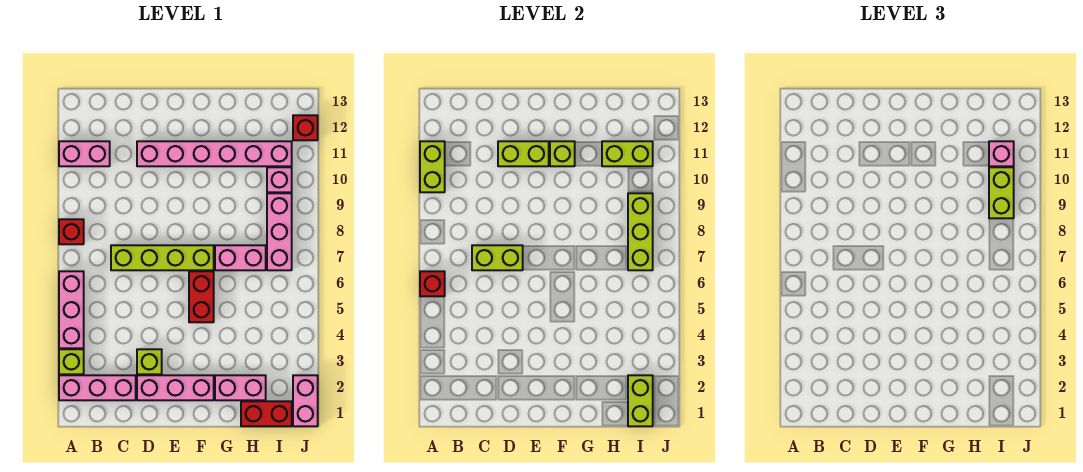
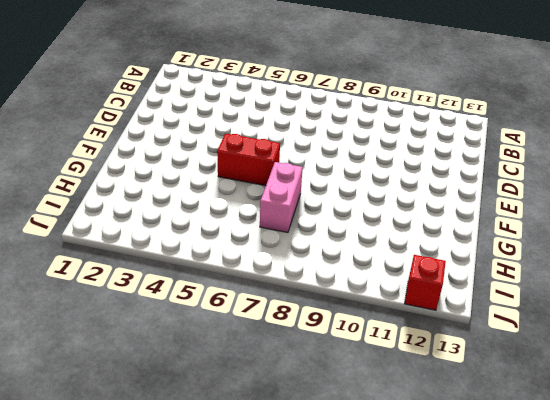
none -> pink 1x3 brick [59,375,136,400]
none -> lime 1x1 brick [59,349,84,374]
none -> pink 1x3 brick [59,271,84,348]

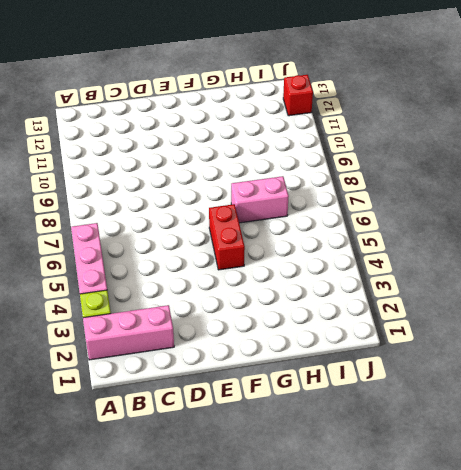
none -> red 1x1 brick [59,219,84,244]
none -> pink 1x2 brick [59,141,110,166]
none -> lime 1x4 brick [111,245,214,270]

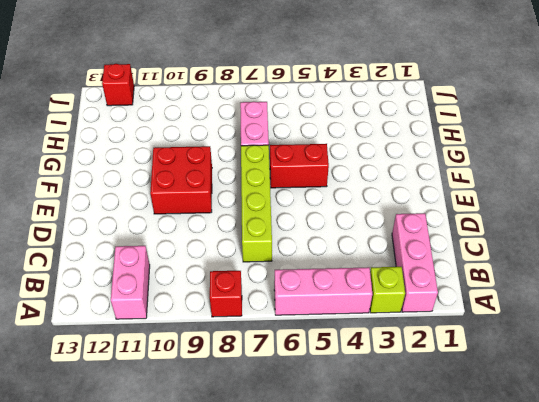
red 2x2 brick [150,146,212,214] -> none
none -> pink 1x3 brick [137,375,214,400]
none -> lime 1x1 brick [137,349,162,374]
none -> pink 1x6 brick [137,141,292,166]

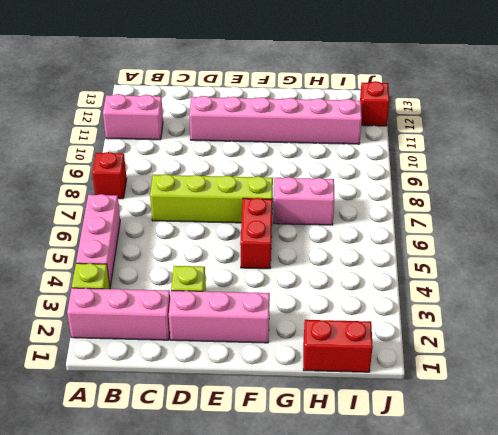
none -> pink 1x2 brick [215,375,266,400]
none -> pink 1x3 brick [267,193,292,270]
none -> pink 1x1 brick [267,167,292,192]

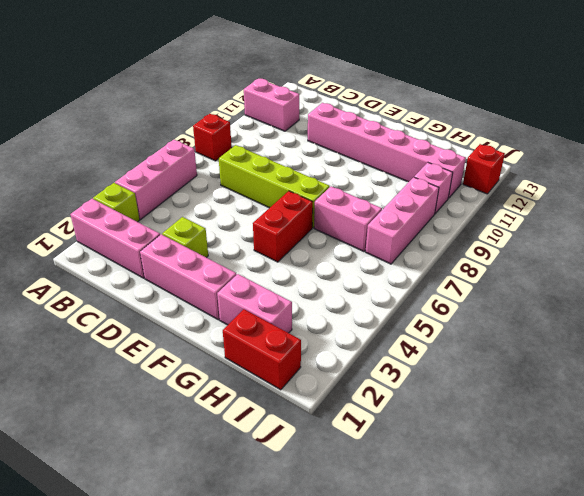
none -> pink 1x2 brick [293,375,318,426]
none -> red 1x1 brick [420,271,445,296]
none -> lime 1x2 brick [420,141,445,192]

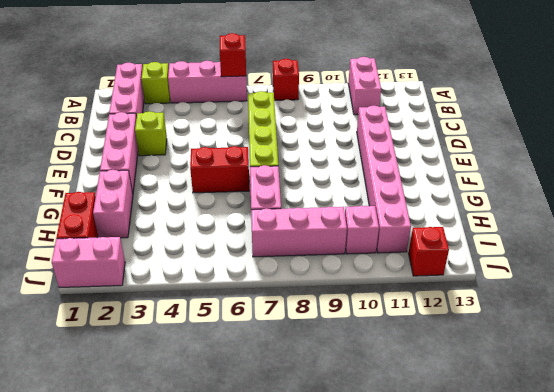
none -> lime 1x2 brick [420,141,445,192]
none -> lime 1x2 brick [472,245,523,270]
none -> lime 1x2 brick [498,141,549,166]

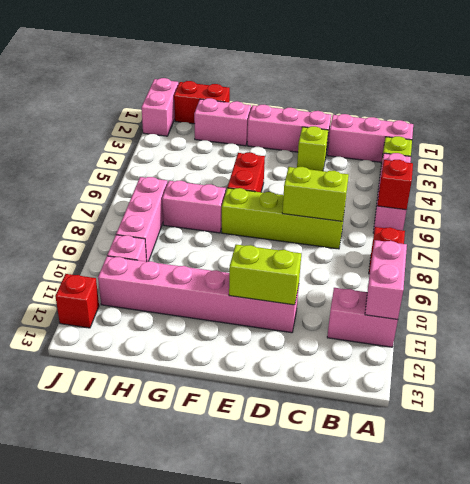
pink 1x2 brick [365,240,407,320] -> lime 1x2 brick [420,141,445,192]
none -> lime 1x1 brick [550,141,575,166]
none -> lime 1x2 brick [602,141,653,166]
none -> lime 1x2 brick [628,375,653,426]

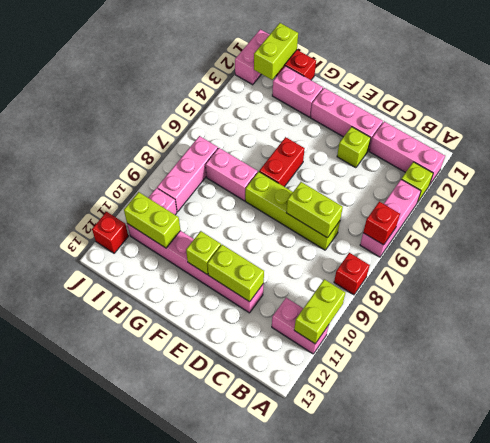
none -> lime 1x3 brick [628,193,653,270]
none -> lime 1x2 brick [989,167,1014,218]
none -> pink 1x1 brick [989,141,1014,166]

